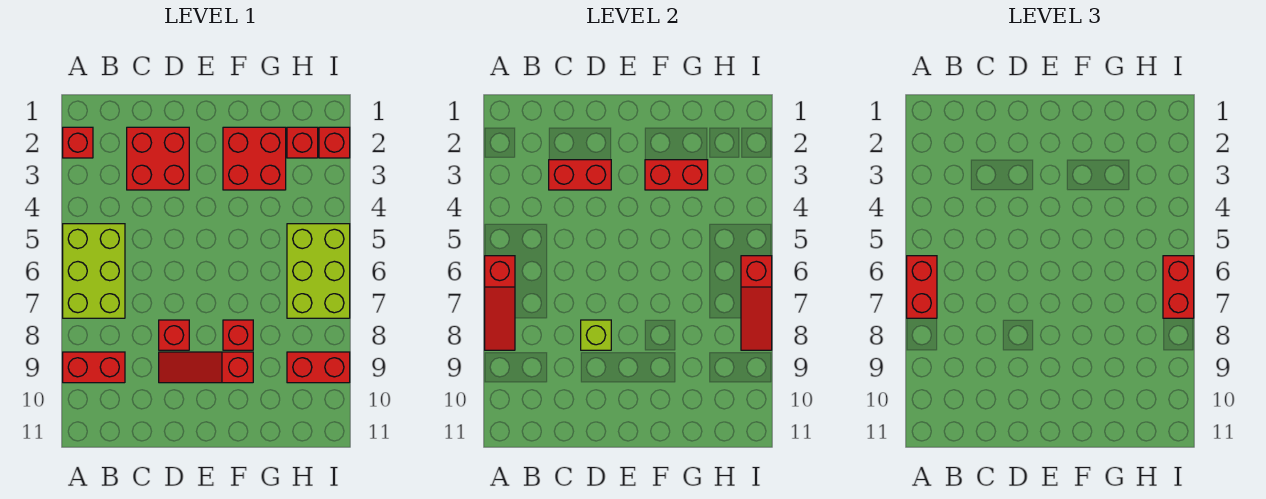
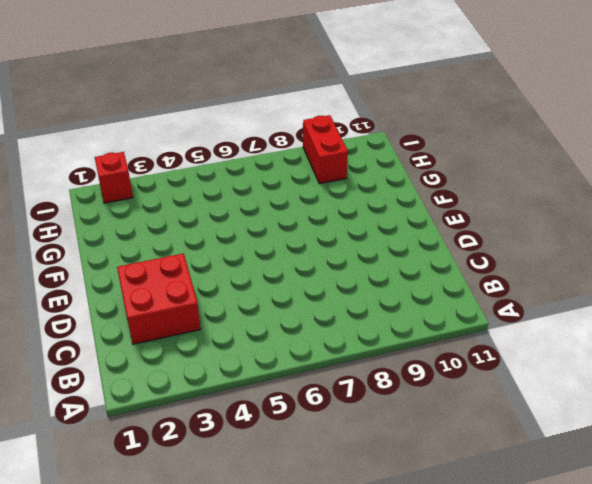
none -> red 1x1 brick [63,127,93,158]
none -> lime 2x3 brick [63,224,125,318]
none -> red 1x2 brick [63,352,125,383]

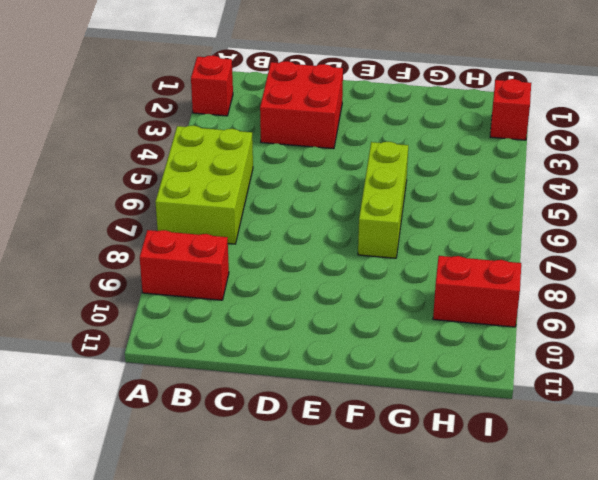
lime 1x3 brick [358,142,408,258] -> none
none -> red 1x1 brick [159,320,189,350]
none -> red 1x3 slope [159,352,253,383]
none -> red 2x2 brick [223,127,286,190]

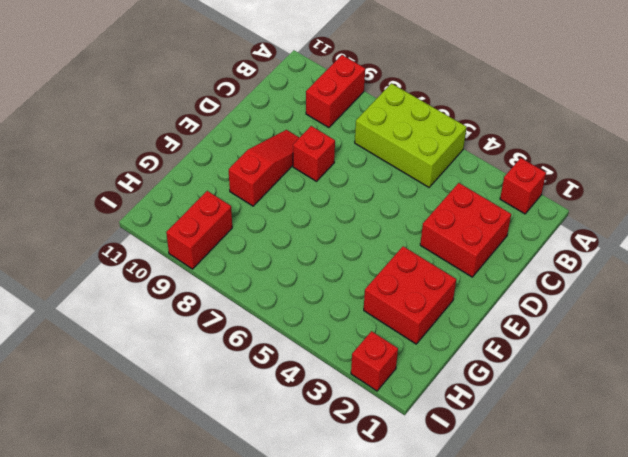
none -> red 1x1 brick [223,320,253,350]
none -> red 1x1 brick [287,127,318,158]
none -> lime 2x3 brick [287,224,350,318]

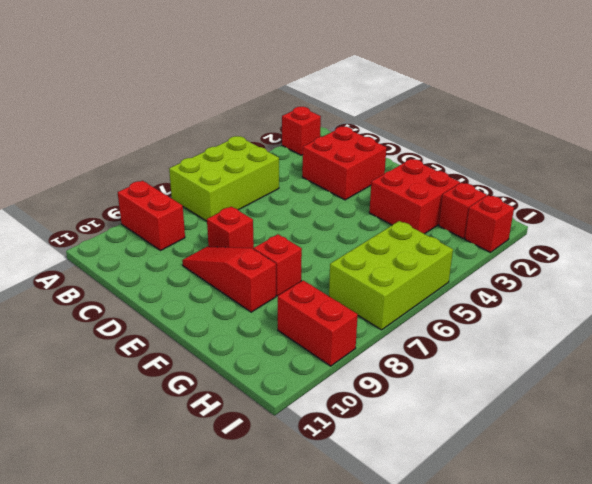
none -> red 1x3 slope [485,256,515,350]
none -> red 1x2 brick [549,160,611,190]
none -> lime 1x1 brick [581,320,611,350]

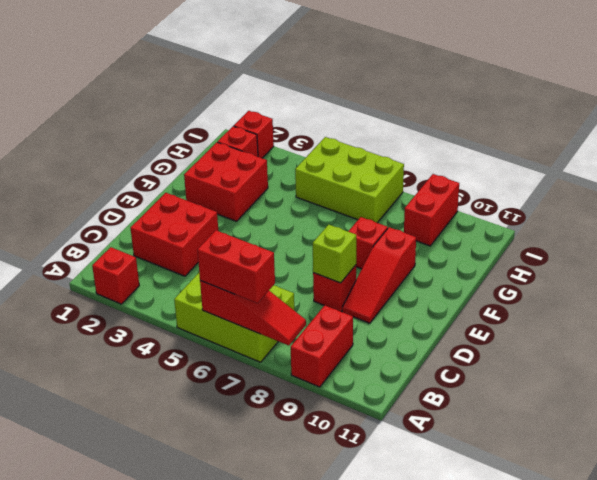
none -> red 1x2 brick [549,160,611,190]
none -> red 1x2 brick [645,160,708,190]
none -> red 1x3 slope [741,256,772,350]

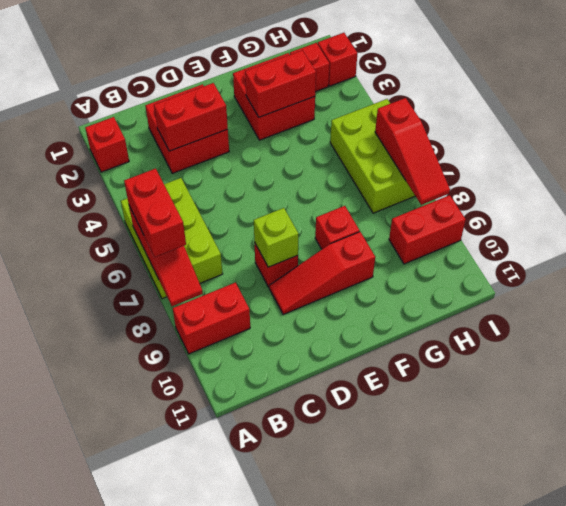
none -> red 1x2 brick [1163,256,1194,318]

